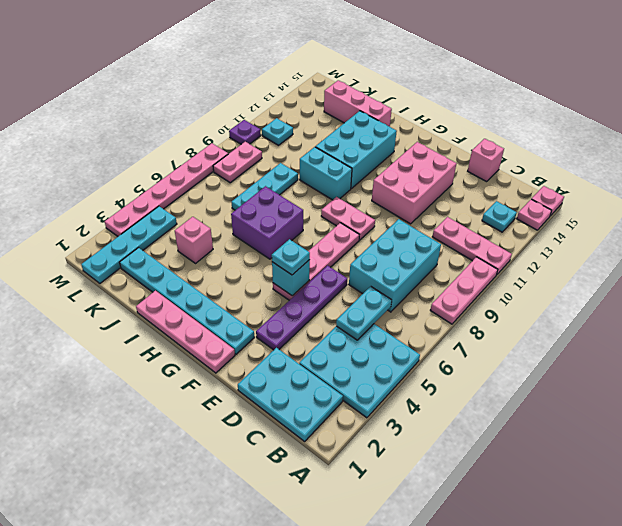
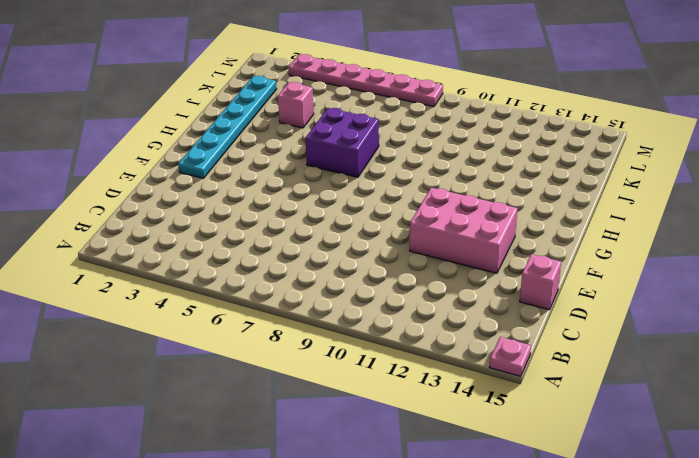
none -> cyan 3x3 plate [299,324,420,418]
none -> pink 1x3 plate [430,257,498,324]
none -> pink 1x3 plate [432,217,512,275]

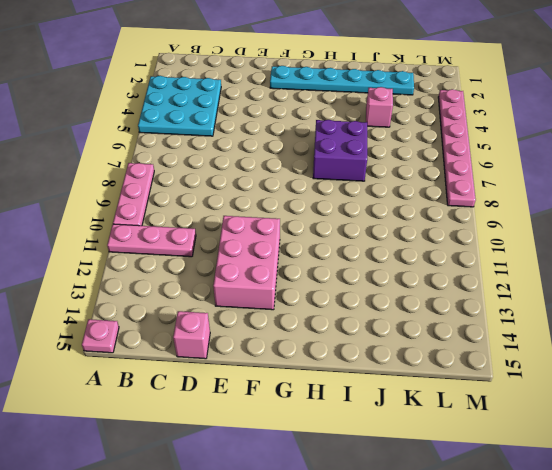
none -> pink 1x1 plate [517,199,552,230]
none -> cyan 2x3 plate [238,348,343,441]
none -> cyan 1x1 plate [482,201,517,232]

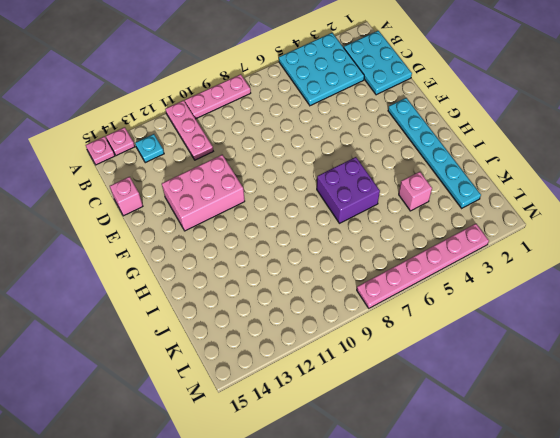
none -> cyan 2x3 brick [349,219,441,312]
none -> purple 1x4 plate [256,266,347,350]
none -> pink 1x4 plate [136,291,235,373]

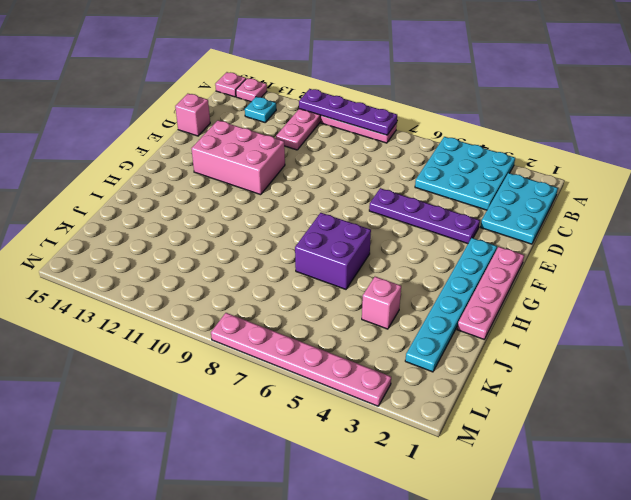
purple 1x4 plate [299,89,397,135] -> none
none -> cyan 2x3 brick [349,219,441,312]
none -> pink 1x4 plate [273,223,359,300]
none -> pink 1x2 plate [321,197,375,240]

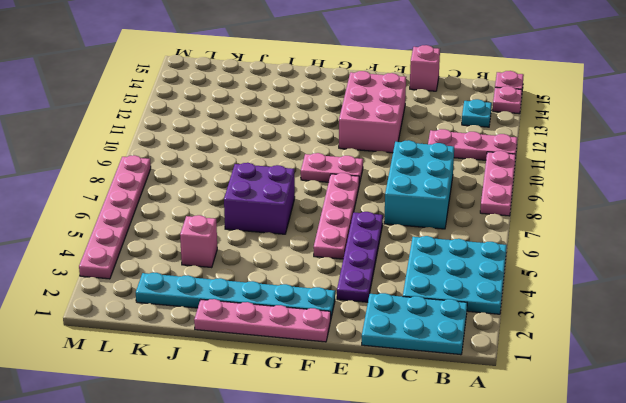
none -> cyan 1x2 brick [300,147,352,200]
none -> cyan 2x3 brick [315,111,397,188]
none -> pink 1x3 brick [324,80,392,127]

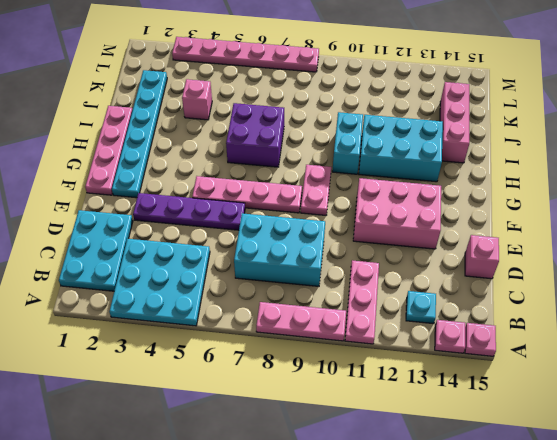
none -> cyan 1x3 plate [231,163,298,210]
none -> cyan 1x4 plate [81,206,177,283]
none -> pink 1x2 plate [213,142,262,183]

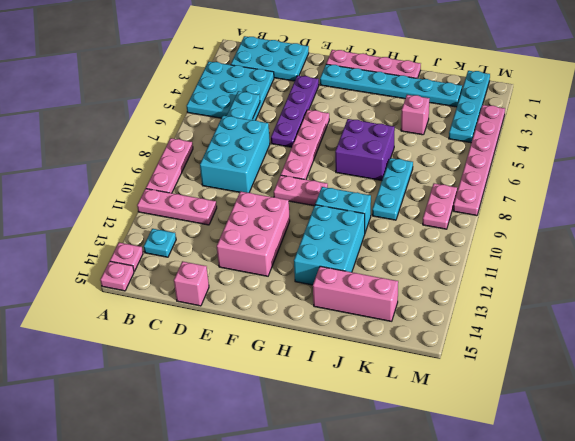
none -> cyan 1x1 plate [262,118,293,145]
none -> purple 1x1 plate [229,120,261,144]
none -> cyan 1x1 brick [272,260,310,296]

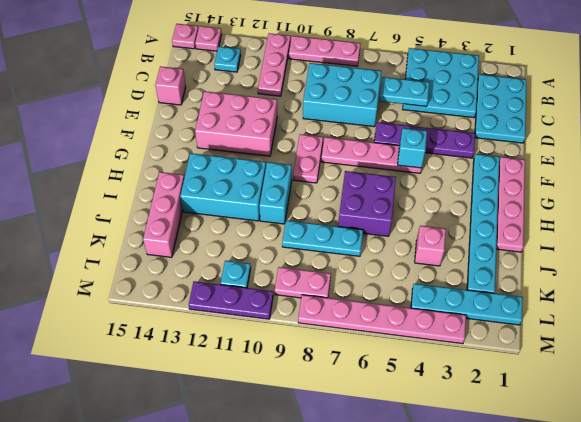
purple 1x3 plate [189,281,273,319] -> purple 1x1 plate [229,120,261,144]
none -> cyan 1x1 plate [272,239,310,275]

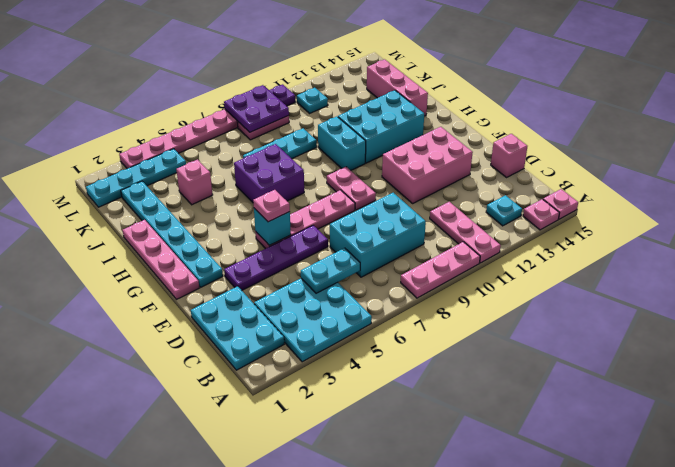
pink 1x1 plate [253,190,290,222] -> cyan 1x1 plate [272,239,310,275]
purple 2x2 plate [224,85,289,132] -> none

